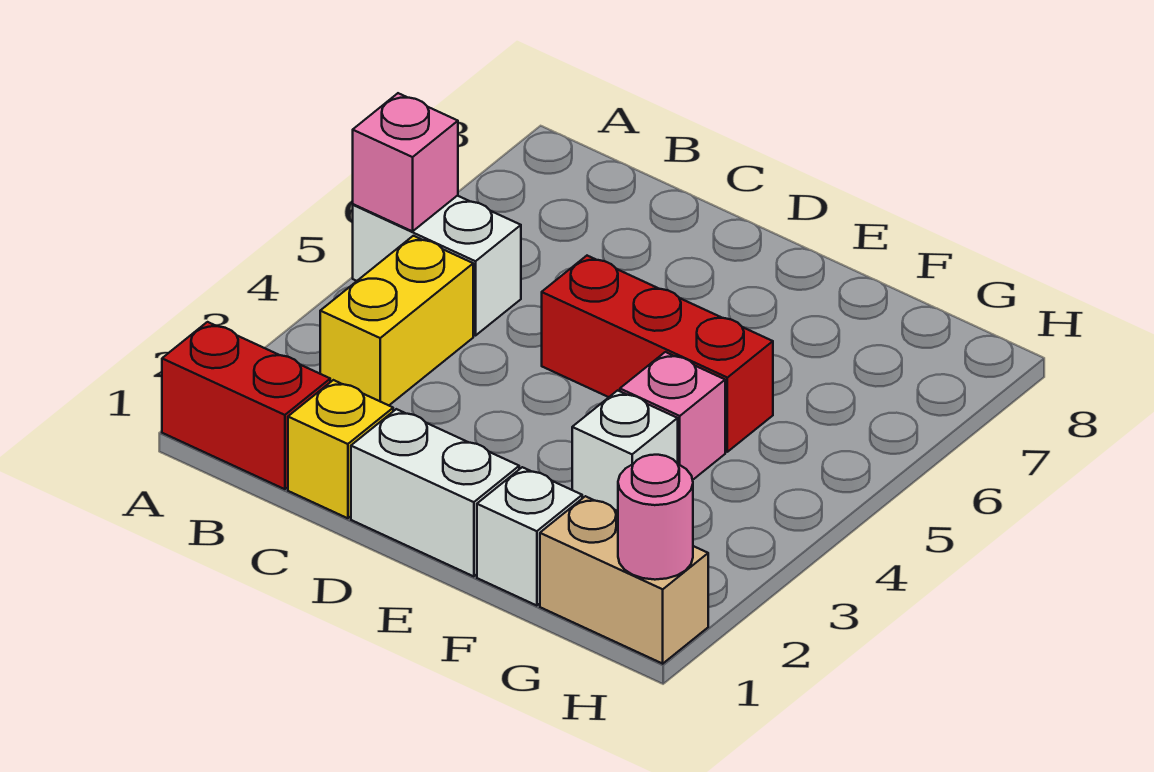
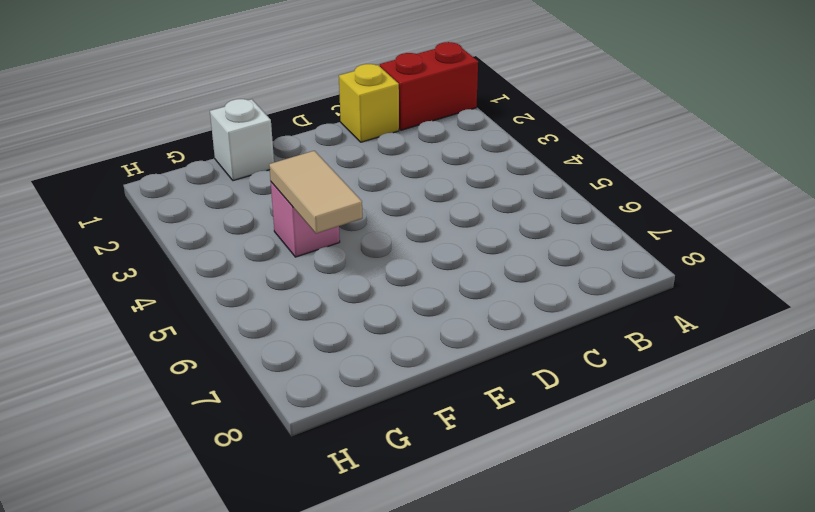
tan 1x2 tile [269,151,362,234] -> none
none -> white 1x2 brick [353,196,521,336]
none -> yellow 1x2 brick [320,236,473,405]
none -> white 1x2 brick [351,409,519,576]

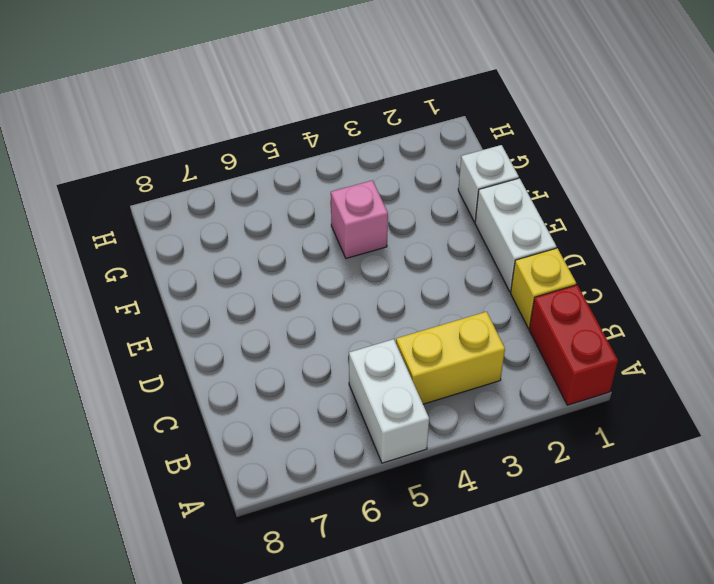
none -> red 1x3 brick [542,256,773,452]
none -> white 1x1 brick [572,390,678,511]
none -> tan 1x2 brick [540,496,708,664]

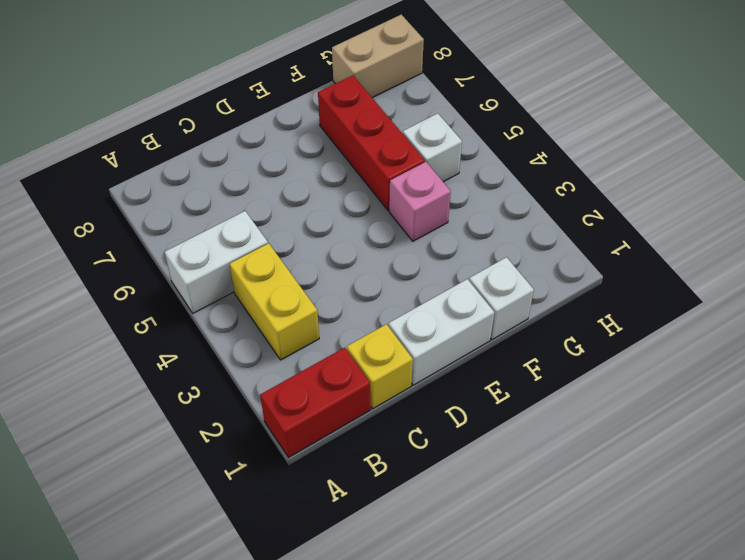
red 1x3 brick [318,75,425,211] -> red 1x3 brick turned to [542,256,773,452]
white 1x1 brick [403,113,462,182] -> white 1x1 brick moved to [572,390,678,511]
tan 1x2 brick [332,14,424,98] -> tan 1x2 brick moved to [540,496,708,664]
none -> pink 1x1 brick [353,93,458,231]
none -> pink 1x1 round brick [618,455,693,580]

